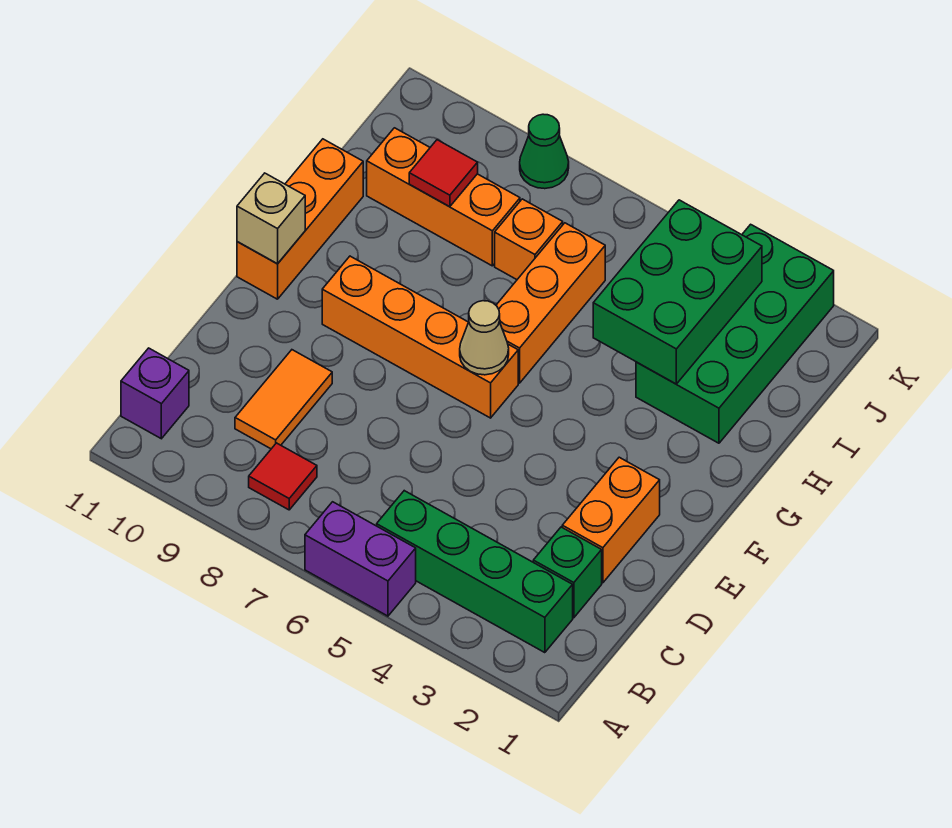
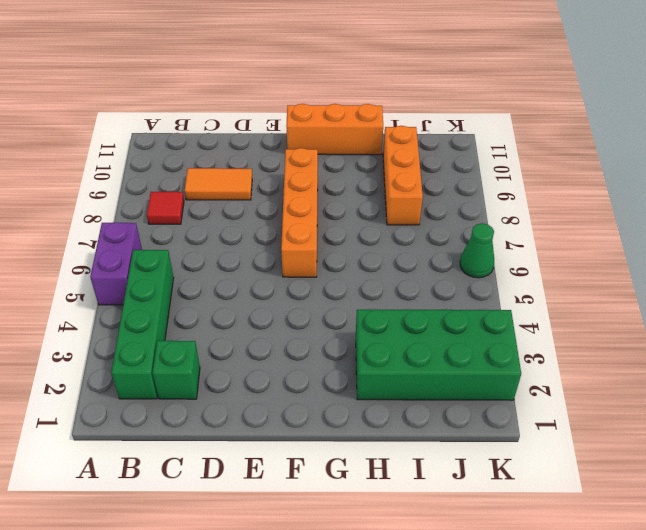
green 1x1 cone [460,223,494,278] -> green 1x1 cone moved to [520,114,569,189]
none -> purple 1x1 brick [121,348,189,439]
none -> orange 1x2 brick [562,457,660,583]
none -> orange 1x3 brick [496,223,605,383]

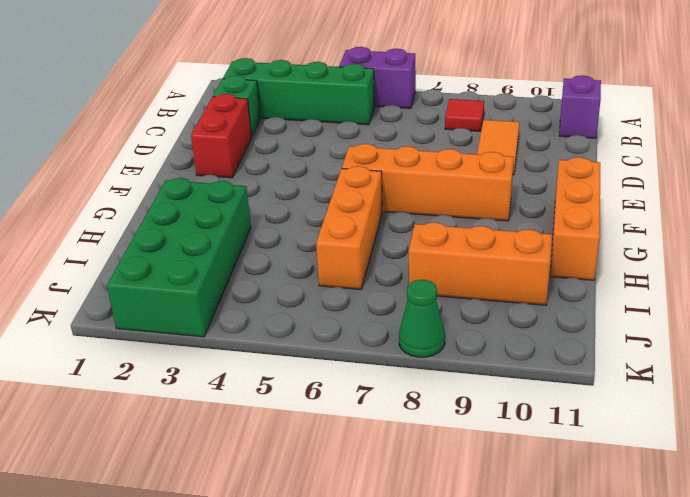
red 1x2 brick [191,94,252,178] -> orange 1x2 brick [562,457,660,583]
none -> orange 1x1 brick [495,199,563,280]
none -> tan 1x1 cone [460,301,509,375]
none -> tan 1x1 brick [237,173,305,264]

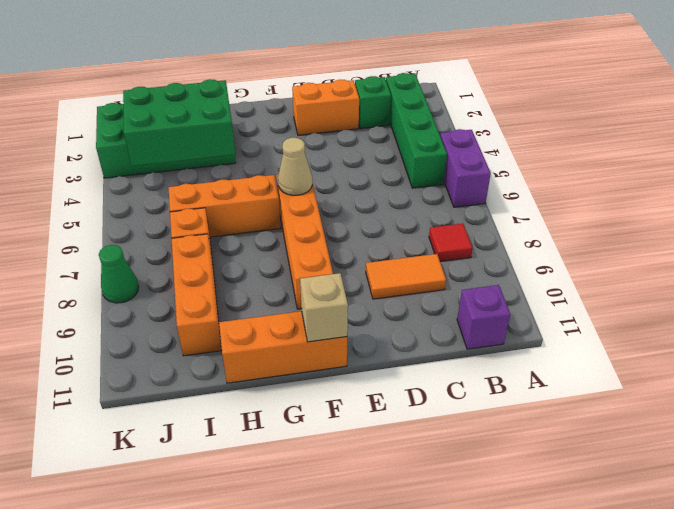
none -> red 1x1 tile [409,140,478,207]

